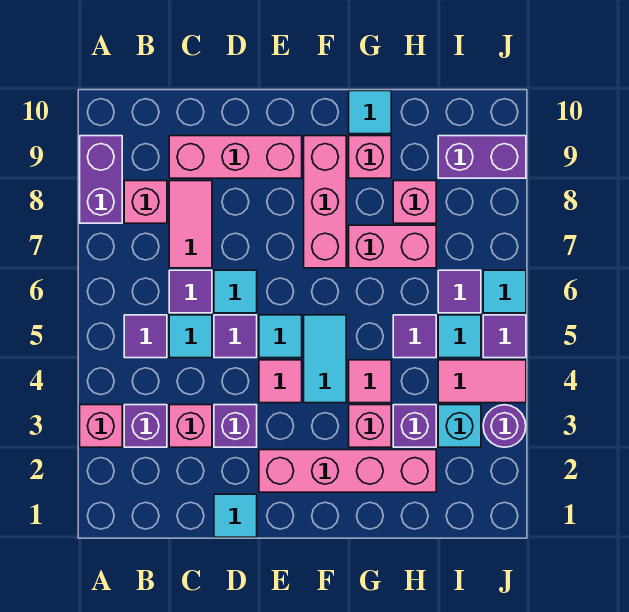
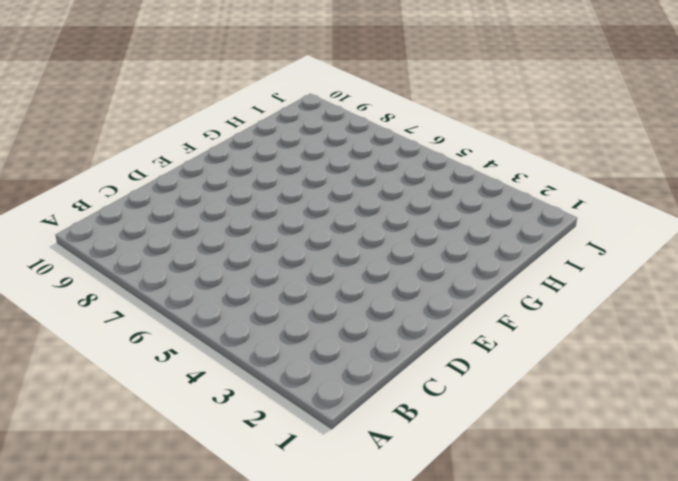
none -> pink 1x1 brick [80,405,122,447]
none -> purple 1x2 brick [80,136,122,223]
none -> purple 1x1 brick [124,405,167,447]
none -> purple 1x1 tile [124,315,167,358]

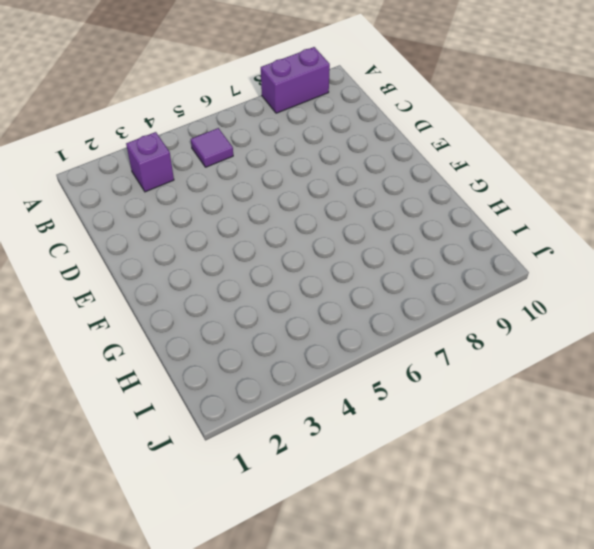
none -> pink 1x1 brick [80,405,122,447]
none -> pink 1x1 brick [124,181,167,223]
none -> pink 1x1 brick [169,405,212,447]
none -> cyan 1x1 tile [169,315,212,358]

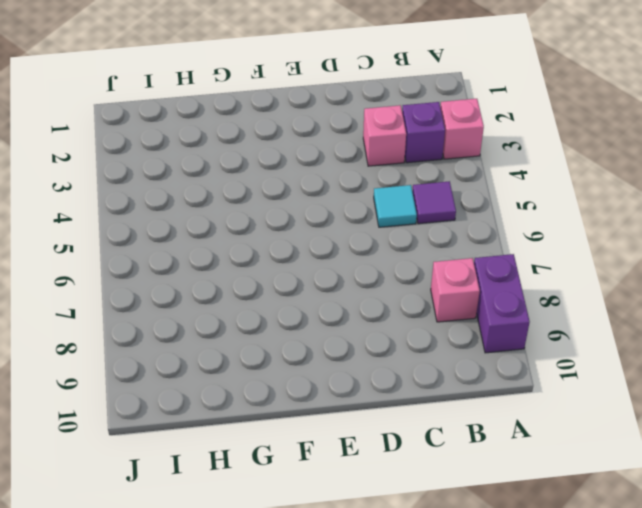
none -> purple 1x1 tile [169,270,212,313]
none -> pink 1x2 tile [169,181,212,268]
none -> pink 1x3 brick [169,136,302,178]
none -> cyan 1x1 tile [214,494,257,537]

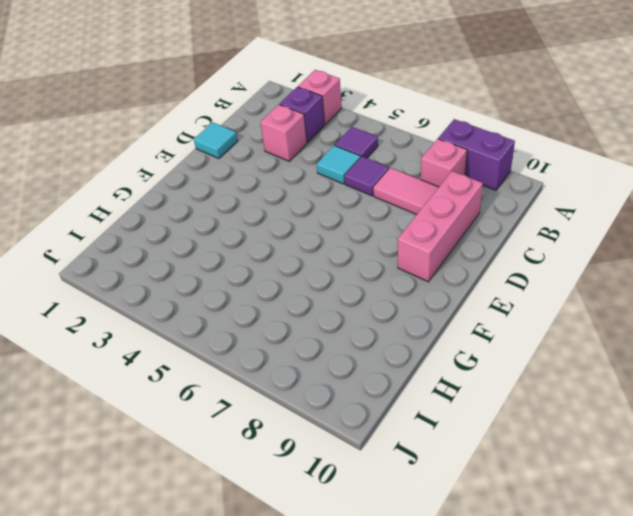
none -> purple 1x1 brick [214,405,257,447]
none -> purple 1x1 tile [214,315,257,358]
none -> cyan 1x1 tile [214,270,257,313]
none -> pink 1x4 brick [259,450,436,492]

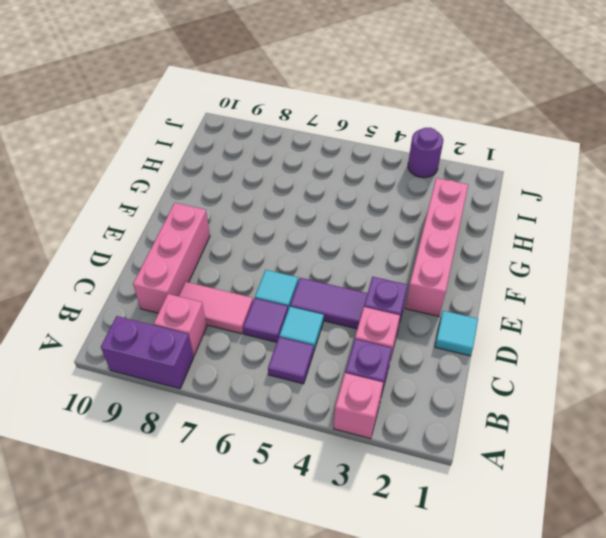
purple 1x2 tile [290,278,368,329] -> purple 1x1 tile [214,315,257,358]
none -> pink 1x1 tile [259,360,302,403]
none -> cyan 1x1 tile [259,315,302,358]
none -> cyan 1x2 tile [304,315,346,403]
none -> pink 1x3 brick [304,136,346,268]

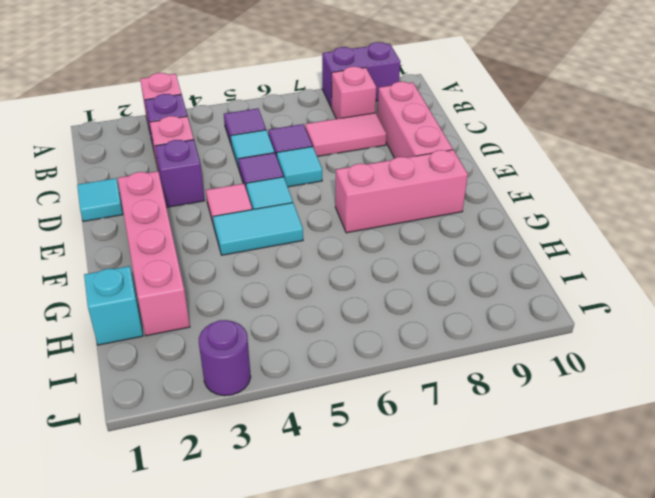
cyan 1x1 brick [84,266,143,345] -> cyan 1x1 brick moved to [438,405,481,447]
none -> pink 1x1 brick [349,405,391,447]
none -> pink 1x1 tile [349,360,391,403]
none -> pink 1x2 brick [349,225,436,268]
none -> pink 1x1 brick [349,136,391,178]

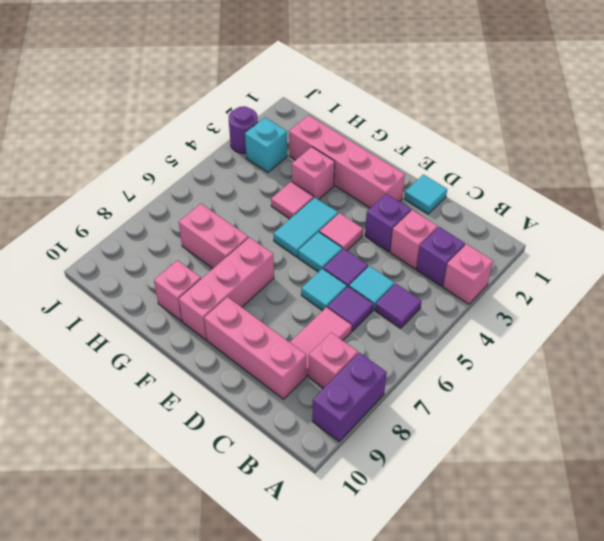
none -> cyan 1x1 tile [349,91,391,134]
none -> purple 1x1 brick [393,405,436,447]
none -> purple 1x1 tile [393,315,436,358]
none -> pink 1x1 brick [393,181,436,223]

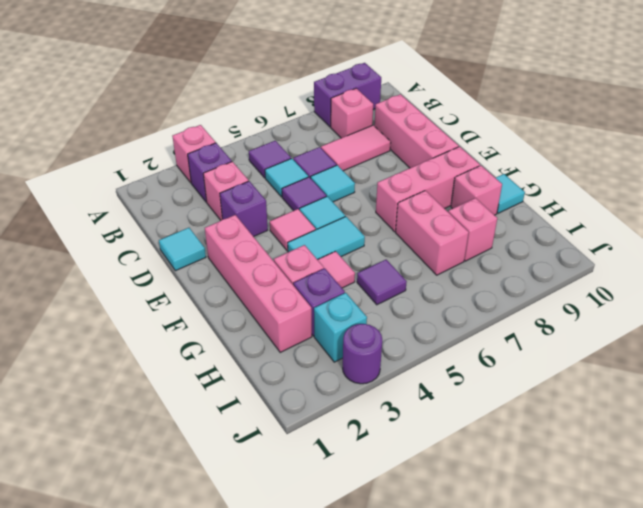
none -> pink 1x2 tile [438,360,526,403]
none -> cyan 1x1 tile [438,315,481,358]
none -> purple 1x1 tile [438,270,481,313]
none -> purple 1x2 brick [438,136,526,178]

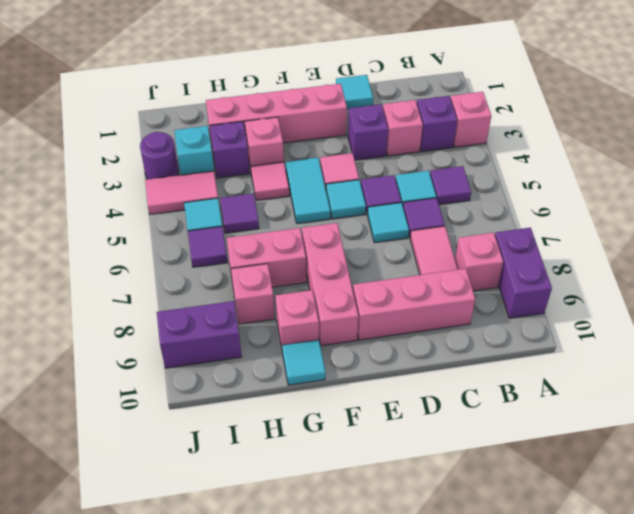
none -> purple 1x1 tile [483,315,526,358]
none -> cyan 1x1 tile [483,270,526,313]

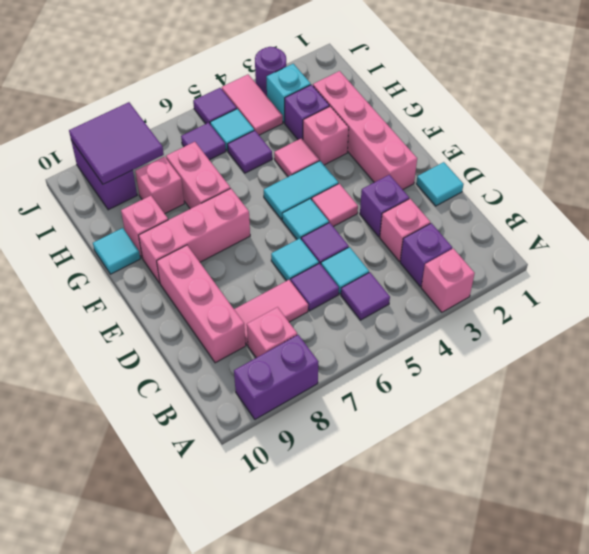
purple 2x2 tile [69,102,164,184] -> none
none -> cyan 1x1 tile [483,270,526,313]

